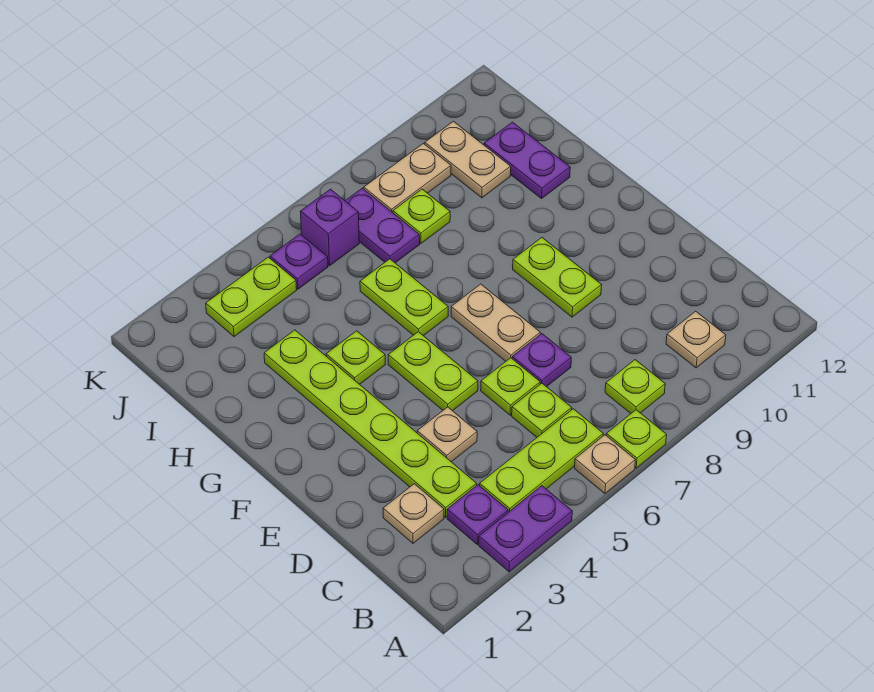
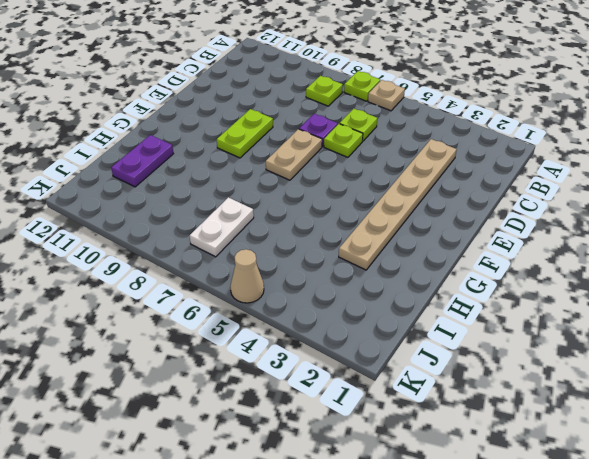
tan 1x6 plate [339,139,457,270] -> lime 1x6 plate [264,330,477,517]
white 1x2 plate [190,197,254,257] -> purple 1x2 plate [345,188,420,263]
tan 1x1 cone [230,249,264,303] -> none
none -> purple 1x2 plate [479,486,572,572]
none -> purple 1x1 plate [447,485,508,544]
none -> lime 1x3 plate [480,409,603,512]

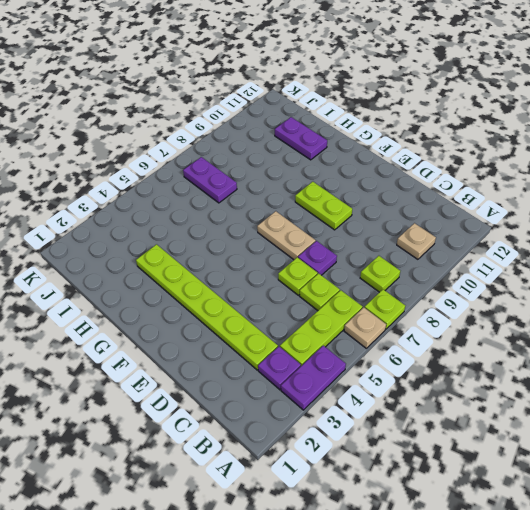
none -> tan 1x1 plate [383,484,444,543]
none -> tan 1x1 plate [417,407,477,462]
none -> lime 1x2 plate [388,332,478,411]

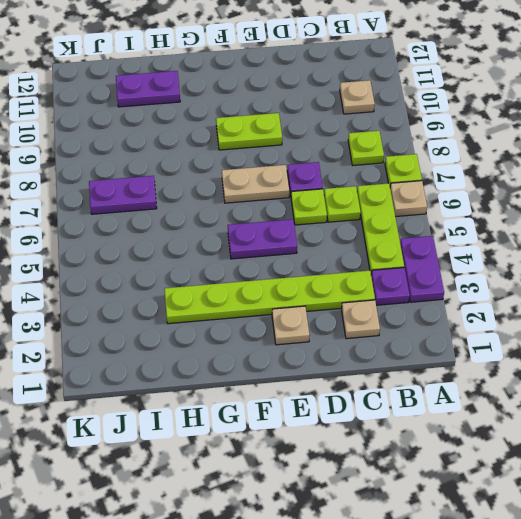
tan 1x1 plate [272,306,310,345] -> tan 1x1 plate moved to [417,407,477,462]
purple 1x2 plate [228,219,297,259] -> lime 1x2 plate [388,332,478,411]
none -> lime 1x1 plate [326,331,385,384]
none -> lime 1x2 plate [360,259,448,336]
none -> lime 1x1 plate [393,189,450,243]

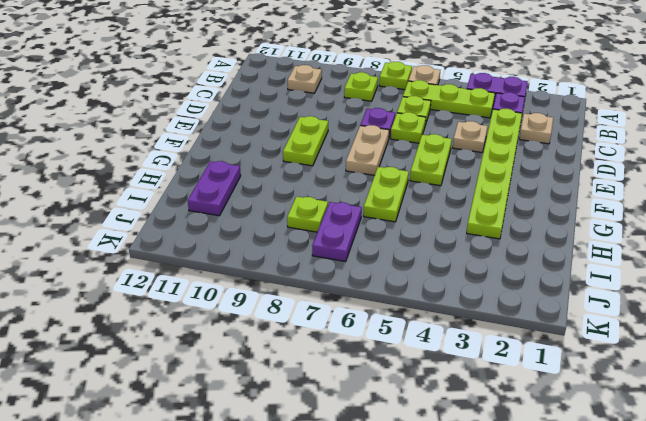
none -> lime 1x1 plate [326,331,385,384]
none -> tan 1x2 plate [425,121,511,198]
none -> lime 1x2 plate [206,257,297,337]

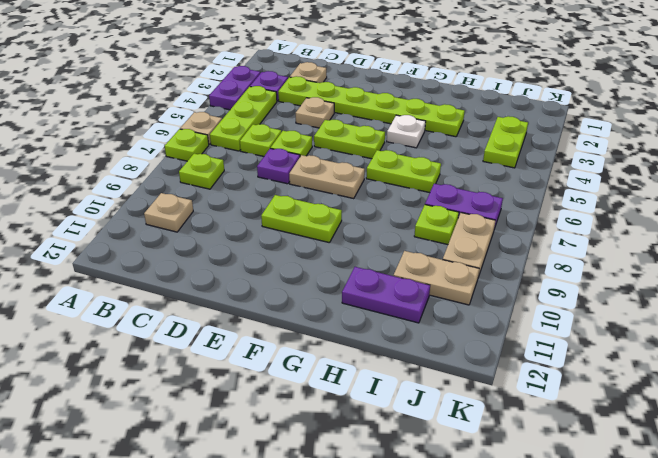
white 1x1 plate [387,115,426,148] -> lime 1x1 plate [326,331,385,384]
none -> purple 1x1 plate [270,234,328,289]
none -> purple 1x1 brick [300,189,359,266]

